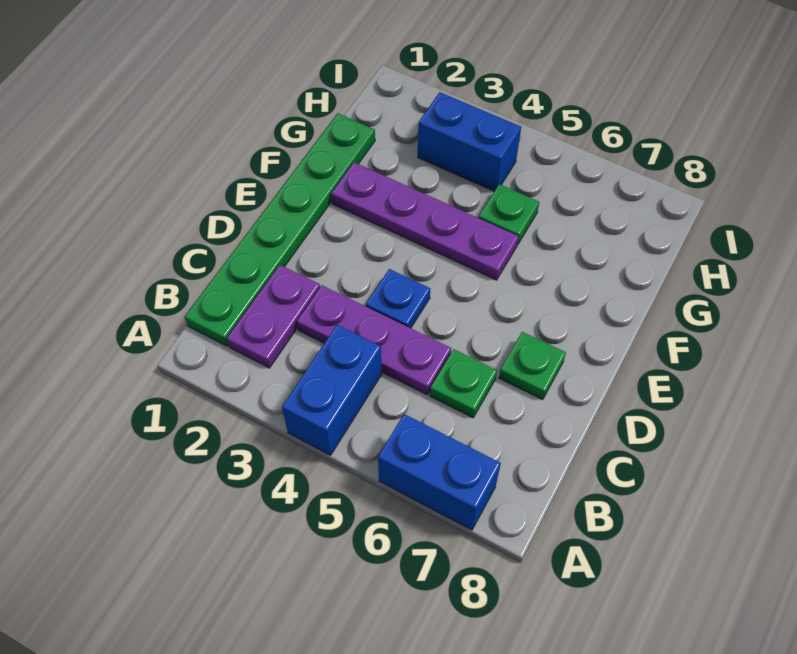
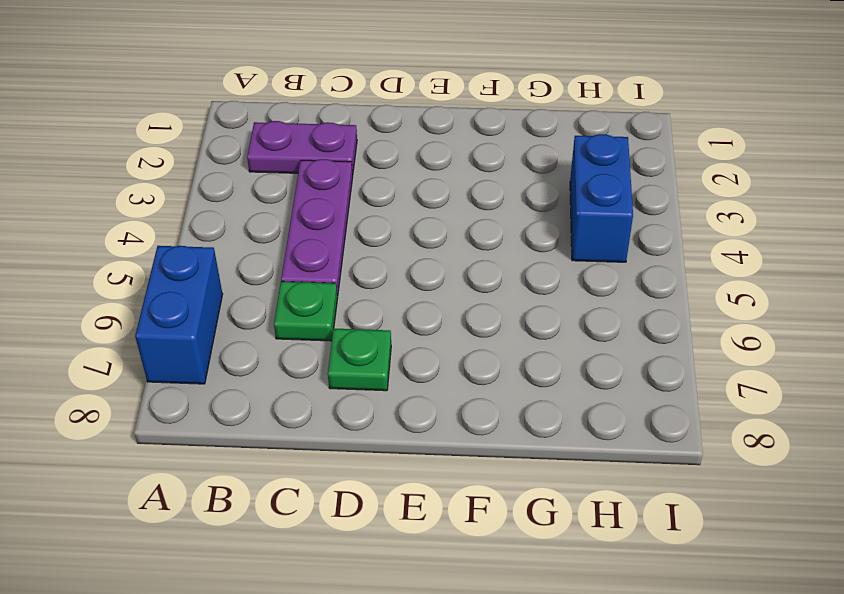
none -> blue 1x2 brick [282,325,382,455]
none -> green 1x6 plate [184,113,375,346]

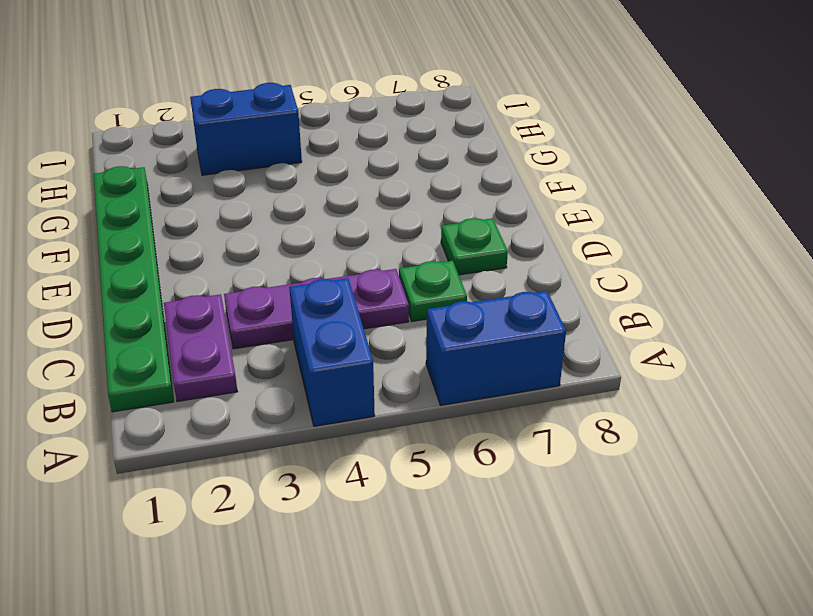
none -> blue 1x1 plate [366,269,430,328]
none -> purple 1x4 plate [331,162,519,280]

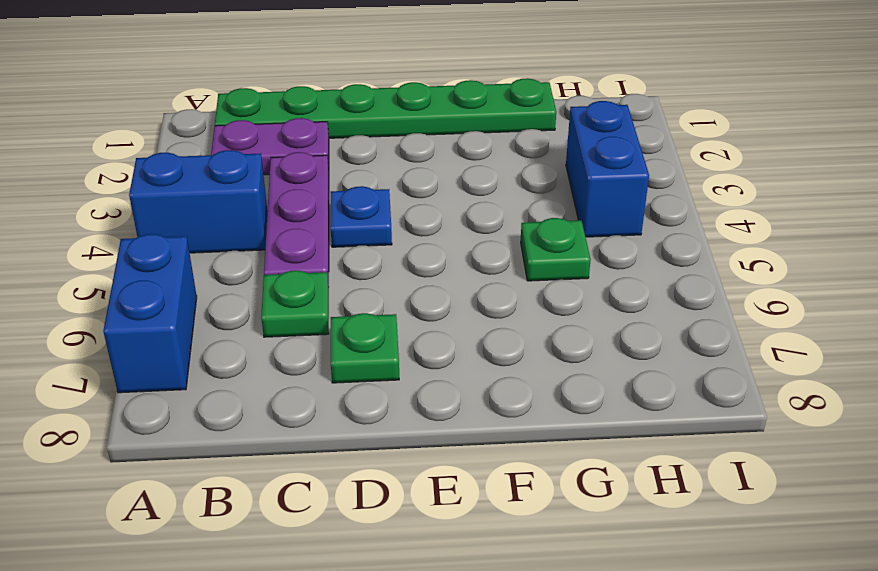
none -> purple 1x4 plate [331,162,519,280]

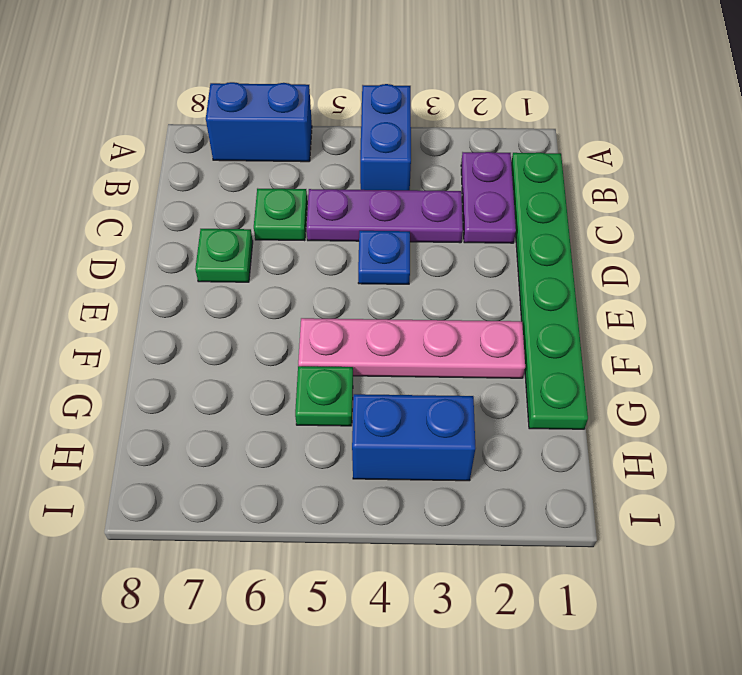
pink 1x4 plate [298,318,525,378] -> purple 1x4 plate [331,162,519,280]

